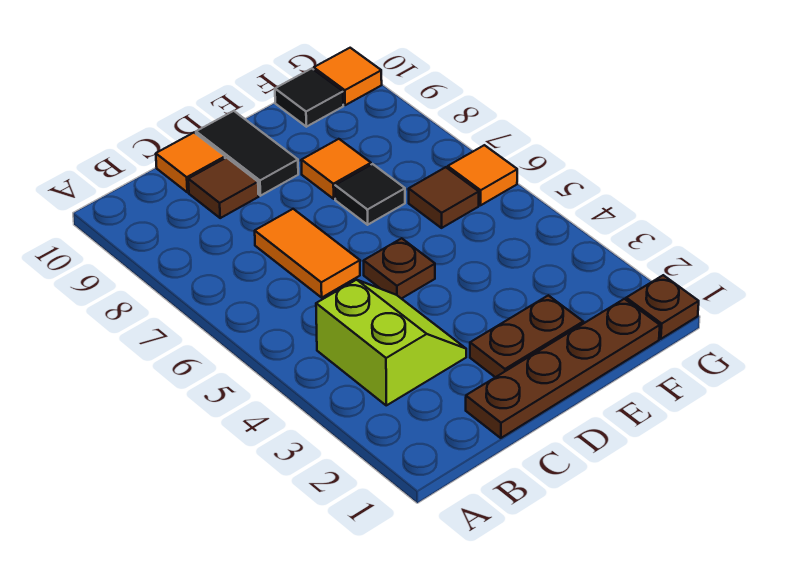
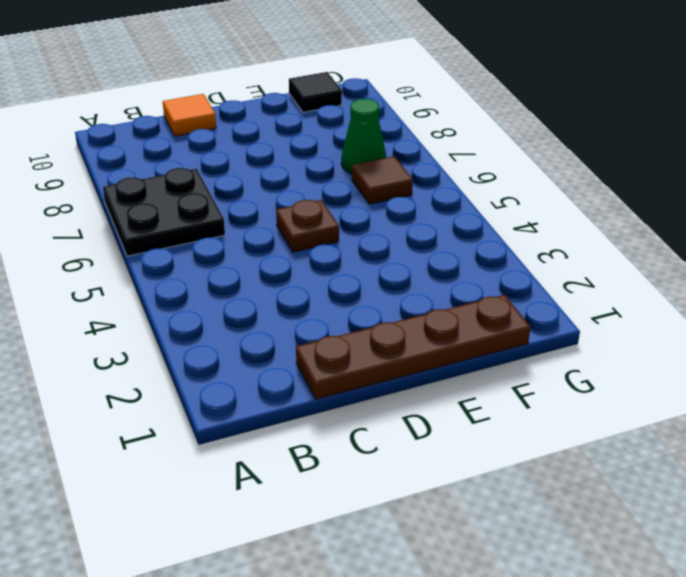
black 2x2 plate [103,168,225,256] -> none
green 1x1 cone [341,99,386,174] -> none
none -> lime 2x2 slope [316,280,466,405]
none -> orange 1x2 tile [255,209,360,298]
none -> brown 1x1 tile [188,158,259,218]

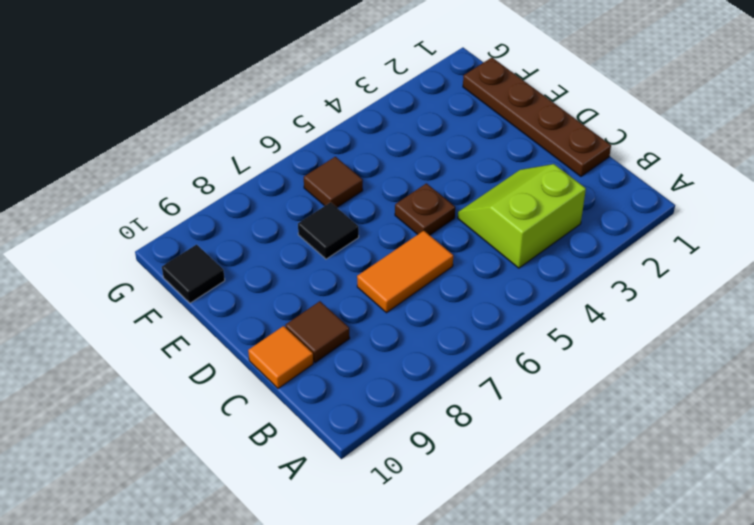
none -> brown 1x2 plate [470,295,583,377]
none -> black 1x2 tile [196,111,298,196]
none -> orange 1x1 tile [301,139,371,199]

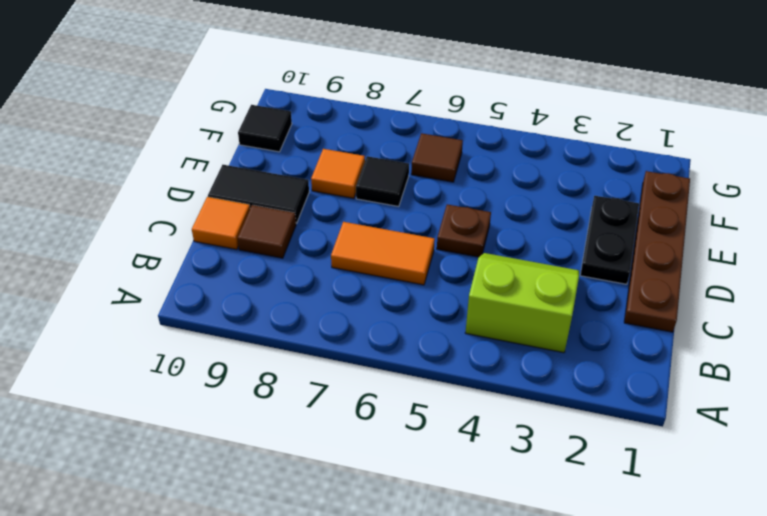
black 1x2 plate [580,196,639,284] -> brown 1x2 plate [470,295,583,377]
none -> brown 1x1 plate [626,275,699,339]
none -> orange 1x1 tile [448,145,517,205]
none -> orange 1x1 tile [314,48,382,105]

